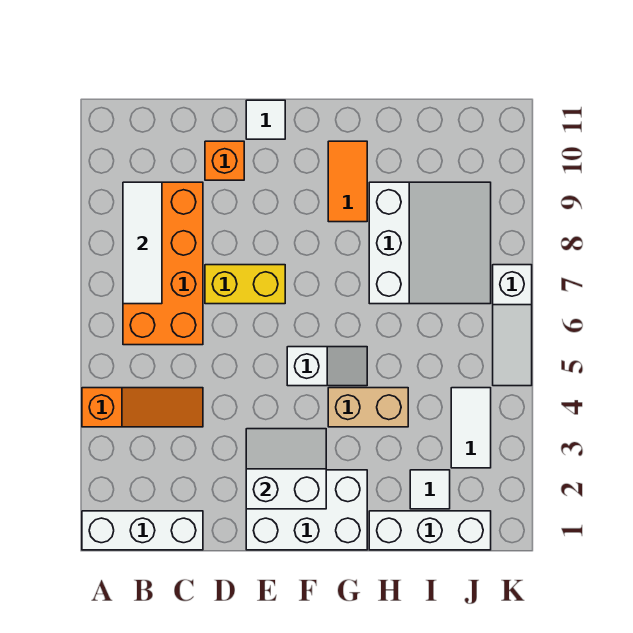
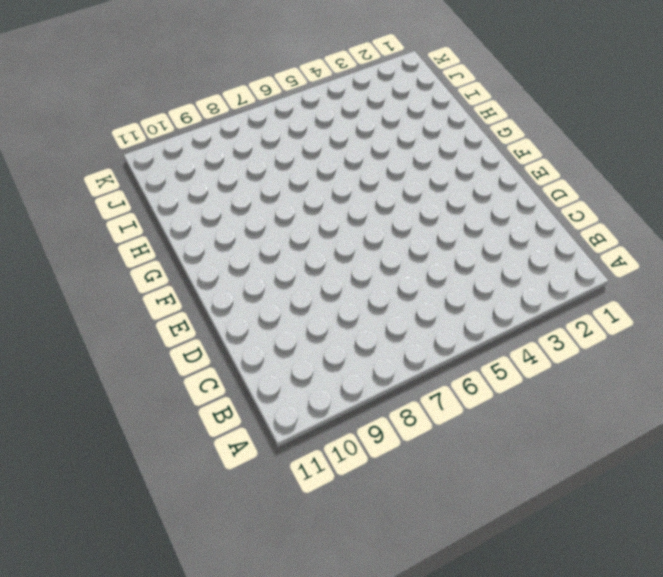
none -> white 1x3 brick [82,511,203,550]
none -> orange 1x3 slope [82,388,203,427]
none -> orange 2x4 brick [123,182,203,345]

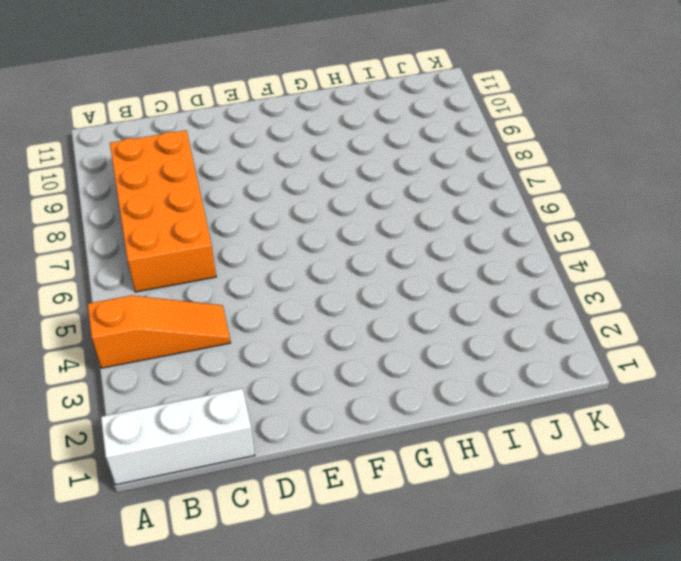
none -> yellow 1x2 brick [205,265,285,304]
none -> orange 1x1 brick [205,141,244,180]
none -> white 2x3 brick [246,470,367,550]

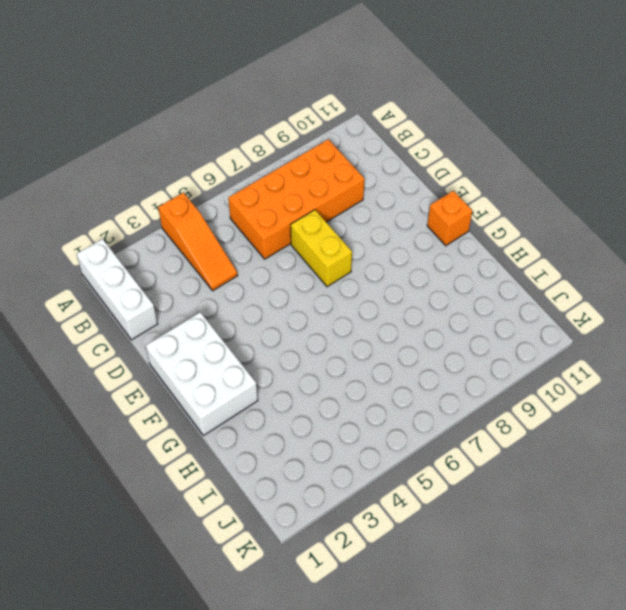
orange 1x1 brick [427,191,472,246] -> orange 1x1 brick moved to [205,141,244,180]
none -> white 1x1 tile [246,100,285,139]
none -> white 1x2 slope [287,347,367,386]
none -> tan 1x2 brick [328,388,408,427]

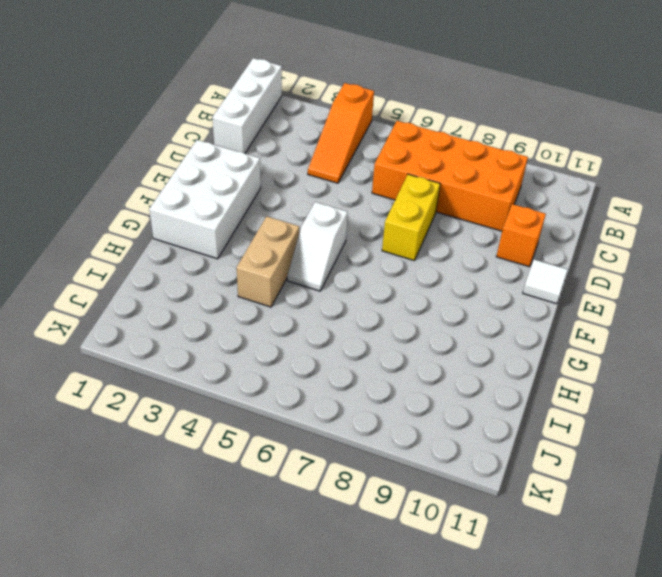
none -> orange 1x2 tile [328,141,367,222]
none -> white 1x3 brick [369,511,491,550]
none -> white 3x3 slope [369,182,491,304]

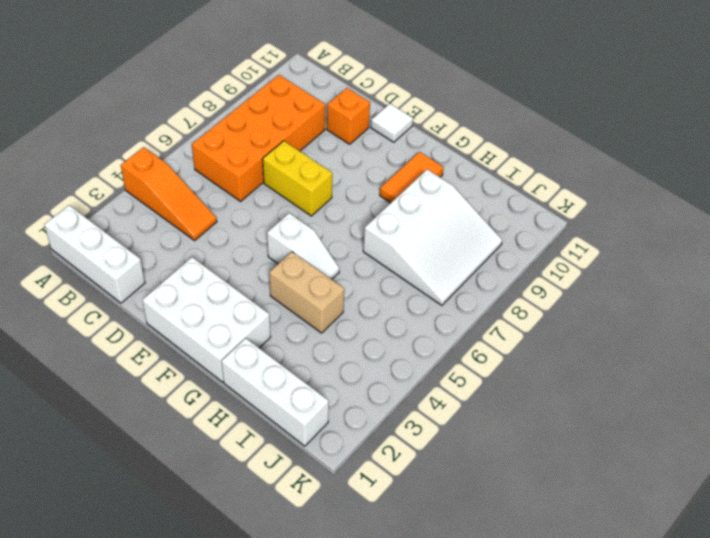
none -> white 1x1 tile [410,470,450,509]
none -> white 1x2 tile [451,388,491,468]
none -> white 1x3 slope [493,265,532,386]

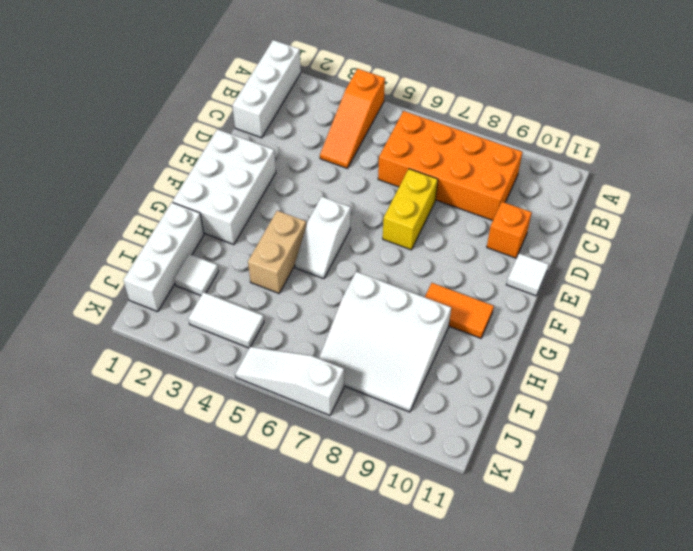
none -> white 1x3 tile [123,182,162,304]
none -> white 2x2 slope [246,429,326,509]

